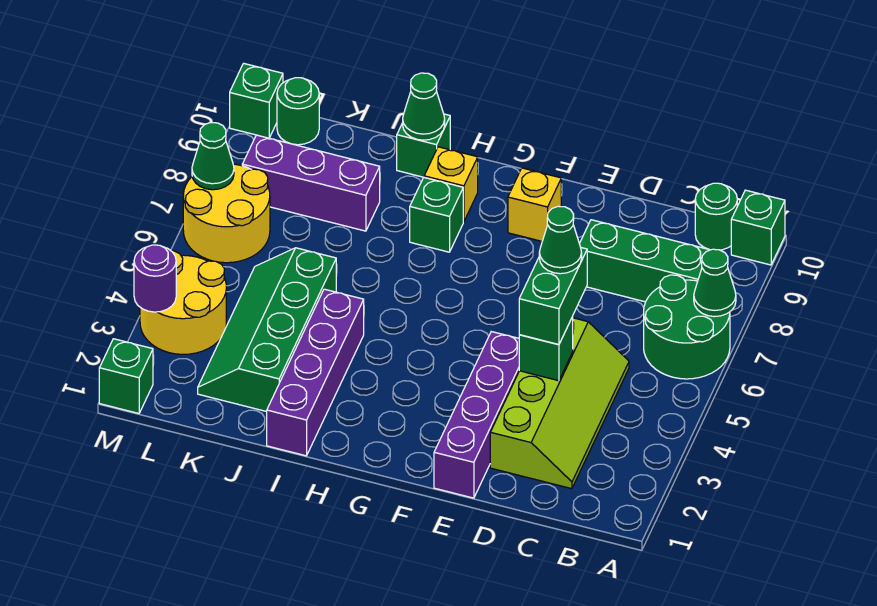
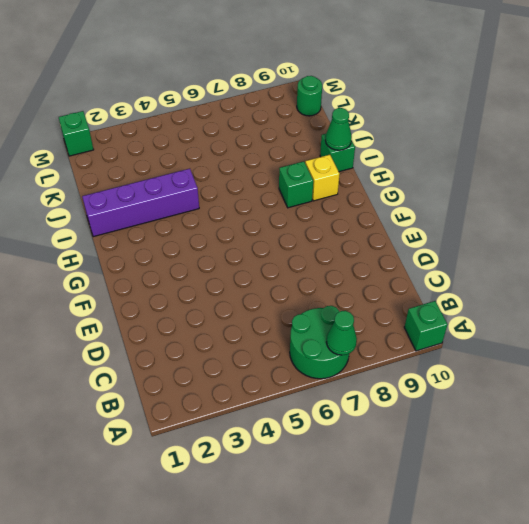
none -> green 1x3 brick [579,220,709,302]
none -> green 1x1 round brick [695,183,737,250]
none -> lime 2x4 slope [490,318,629,489]

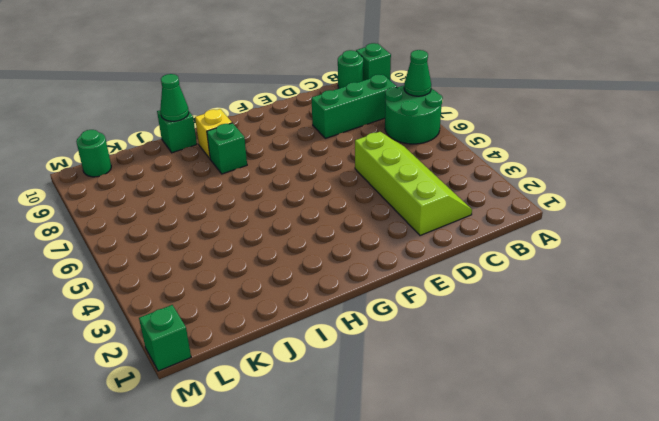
none -> purple 1x4 brick [434,332,519,498]
none -> yellow 1x1 brick [508,168,561,241]
none -> purple 1x4 brick [267,289,364,456]

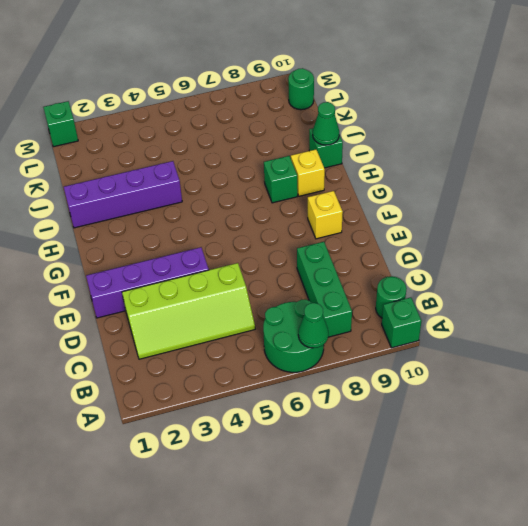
none -> green 2x4 slope [198,248,336,412]
none -> purple 1x3 brick [242,135,380,231]
none -> yellow 2x2 round brick [140,251,226,354]

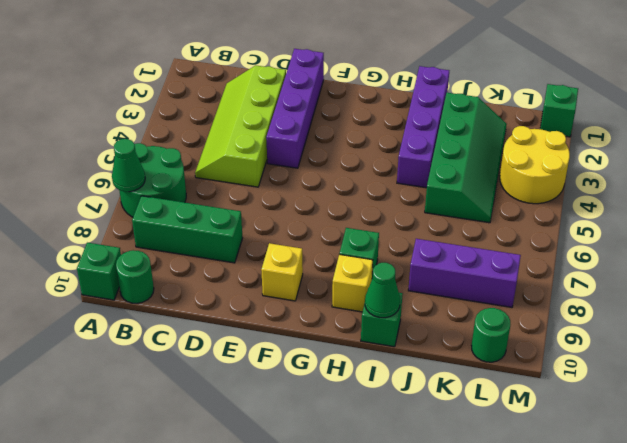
none -> yellow 2x2 round brick [183,164,270,263]
none -> green 1x1 brick [230,63,283,138]
none -> green 1x1 brick [519,317,573,381]

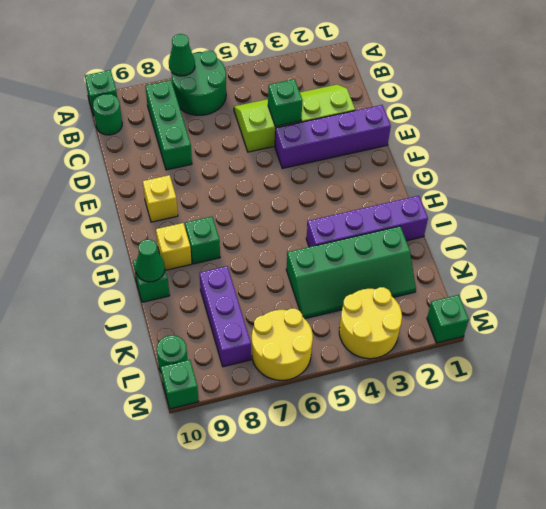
none -> purple 1x1 round brick [134,245,176,312]
none -> green 1x1 cone [192,123,234,190]
none -> green 1x2 brick [519,248,587,345]

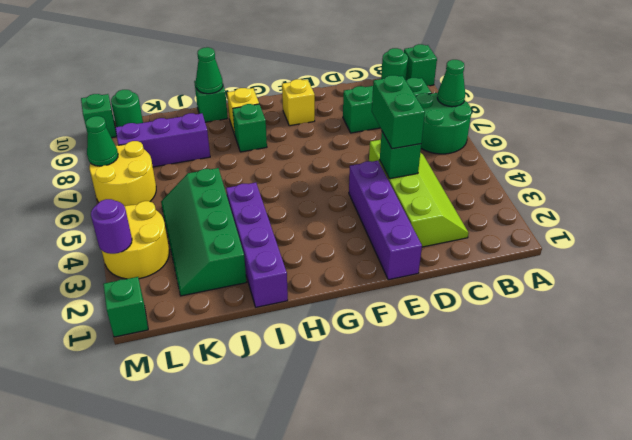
none -> green 1x1 cone [539,206,582,274]

